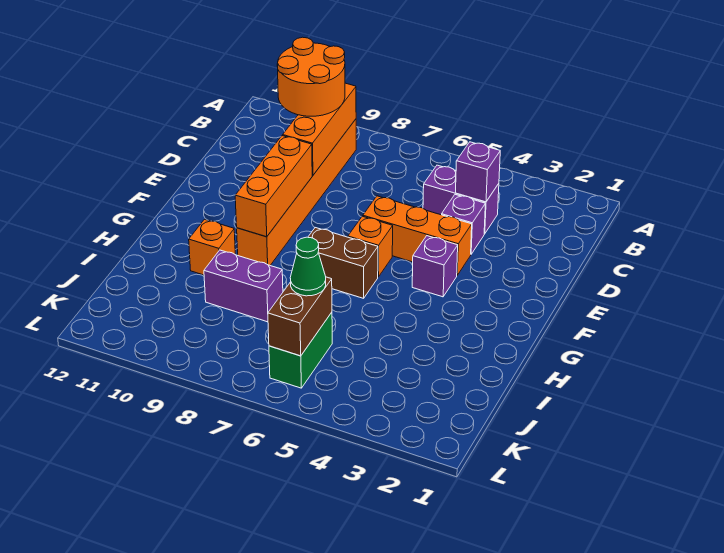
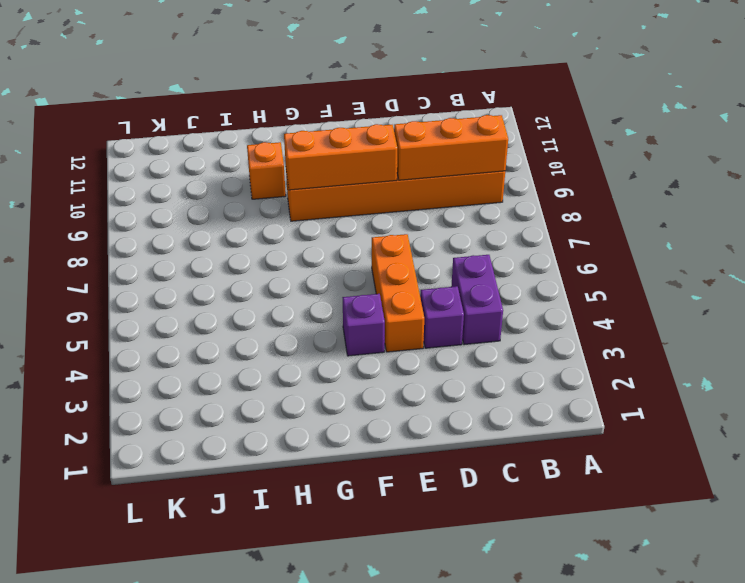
none -> orange 1x1 brick [348,216,393,277]
none -> brown 1x2 brick [308,228,378,298]
none -> purple 1x2 brick [204,250,283,322]

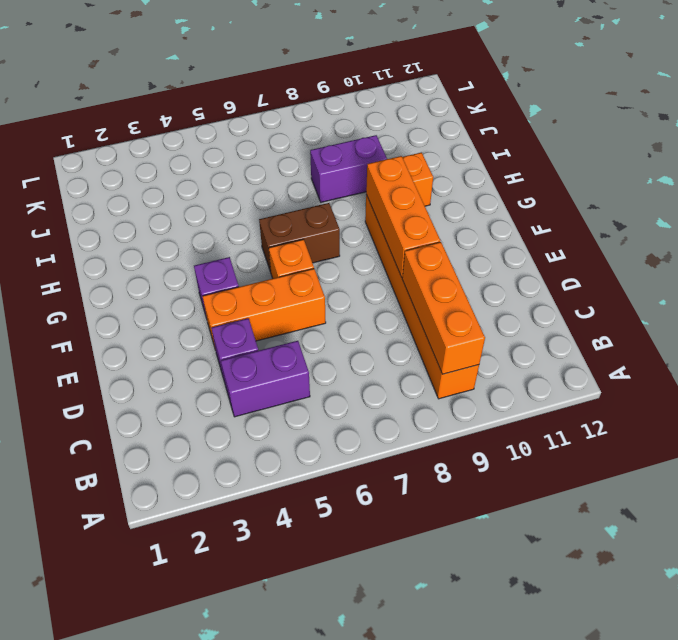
none -> green 1x2 brick [269,312,332,388]
none -> purple 1x1 brick [456,142,500,202]
none -> brown 1x2 brick [268,277,332,356]

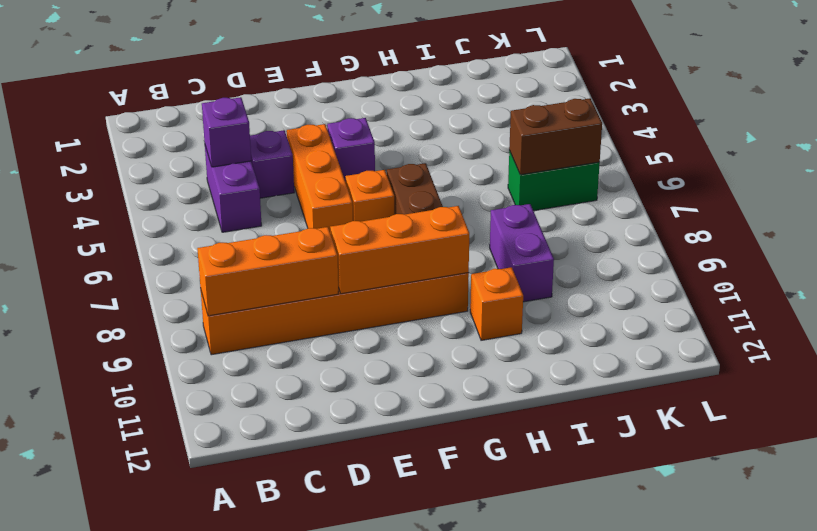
none -> orange 2x2 round brick [277,37,345,116]
none -> green 1x1 cone [290,237,326,296]

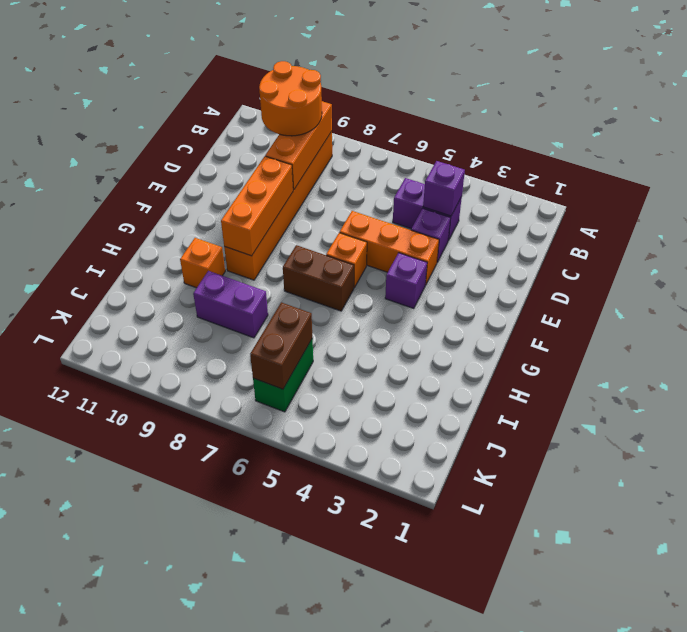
none -> green 1x1 cone [290,237,326,296]

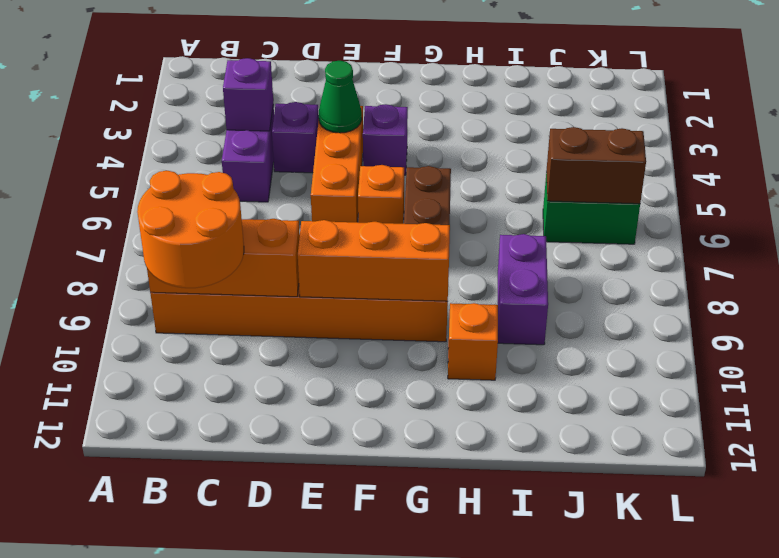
green 1x1 cone [319,61,362,133] -> green 1x1 cone moved to [290,237,326,296]

